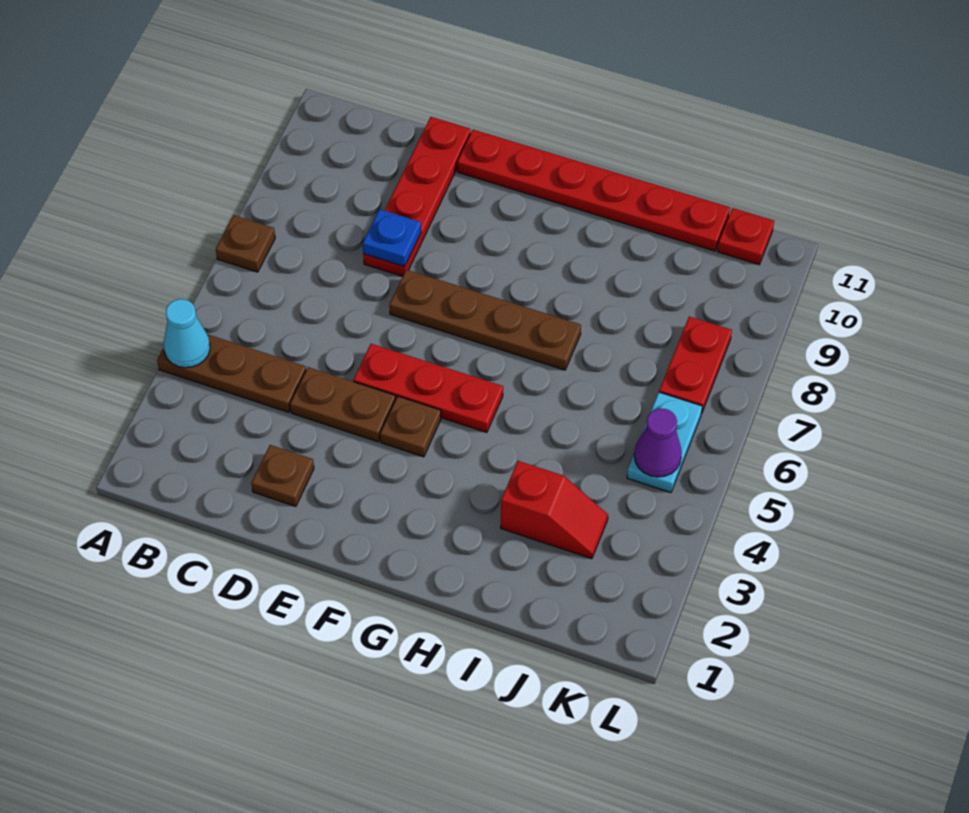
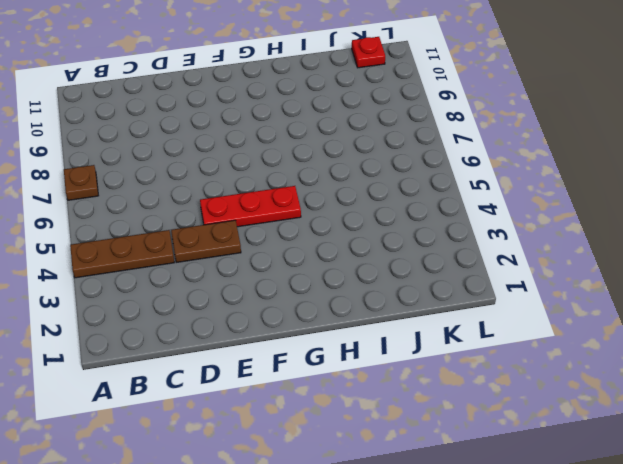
none -> brown 1x1 plate [251,445,314,507]
none -> red 1x4 plate [363,117,471,276]
none -> brown 1x4 plate [389,270,581,370]

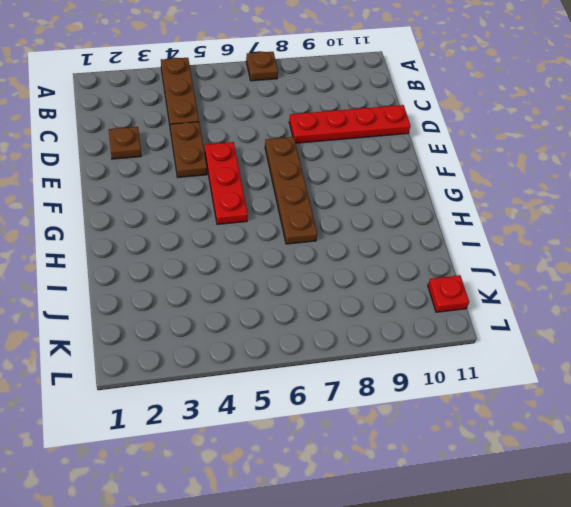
none -> red 1x6 plate [457,130,730,251]
none -> brown 1x1 plate [380,396,441,457]
none -> red 1x2 slope [501,461,608,559]

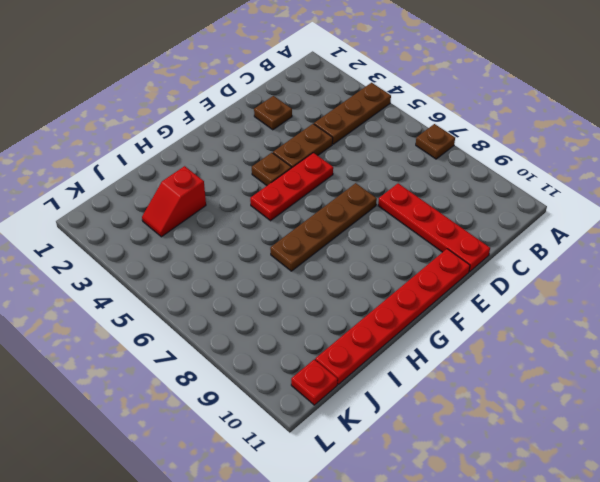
none -> cyan 1x2 plate [627,392,702,493]
none -> red 1x2 plate [659,316,732,414]
none -> cyan 1x1 cone [164,299,210,368]

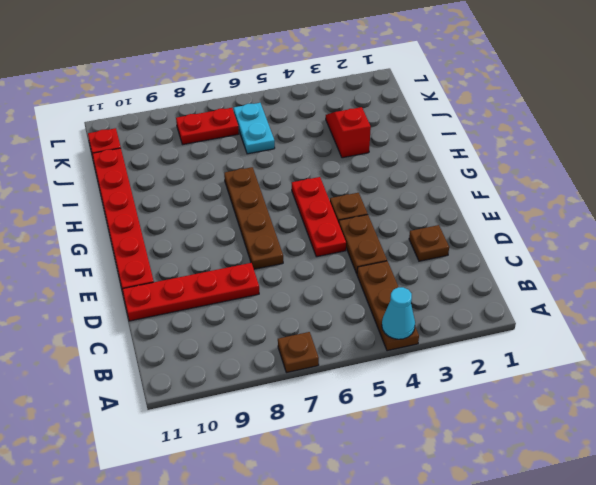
cyan 1x2 plate [234,103,275,154] -> cyan 1x2 plate turned to [627,392,702,493]
none -> blue 1x1 plate [363,209,421,267]
none -> purple 1x1 cone [634,409,682,477]

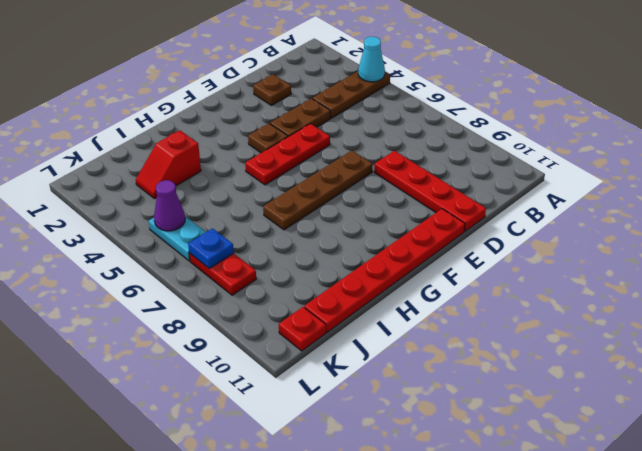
blue 1x1 plate [188,228,234,269] -> blue 1x1 plate moved to [363,209,421,267]
none -> brown 1x1 plate [216,215,275,272]

